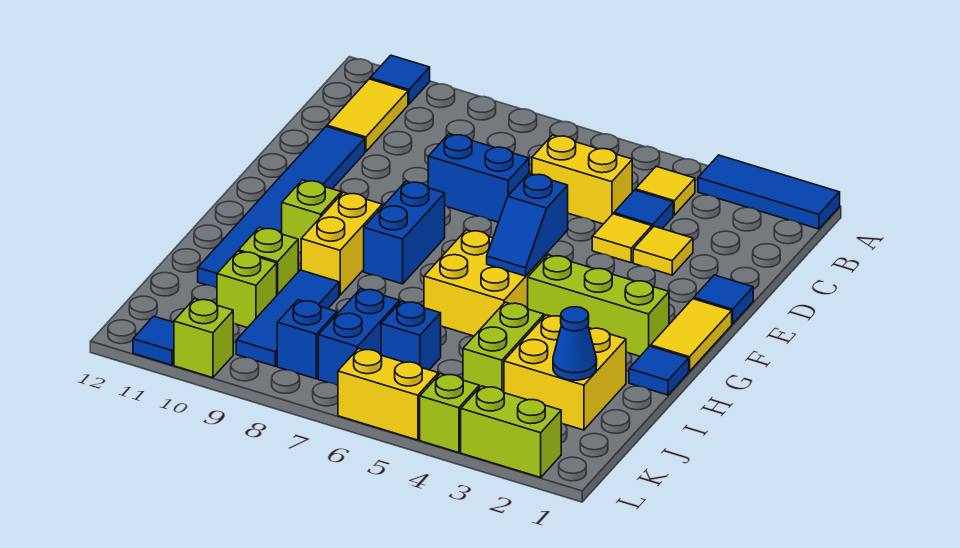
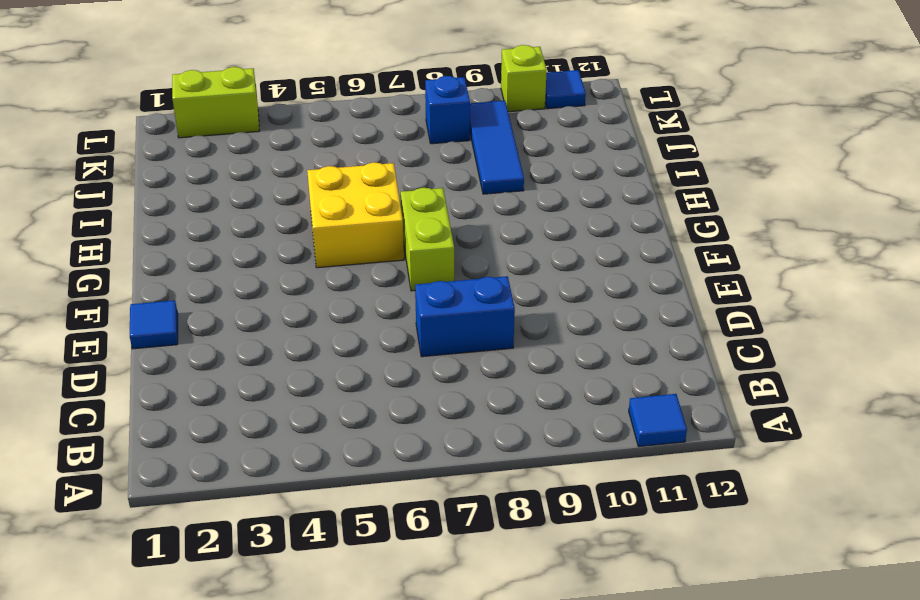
lime 1x2 brick [401,188,454,291] -> lime 1x2 brick moved to [463,302,544,392]
none -> blue 1x3 tile [698,155,840,229]
none -> yellow 1x1 tile [635,166,695,215]
none -> yellow 1x2 tile [327,79,408,152]
none -> blue 1x1 tile [614,190,673,229]

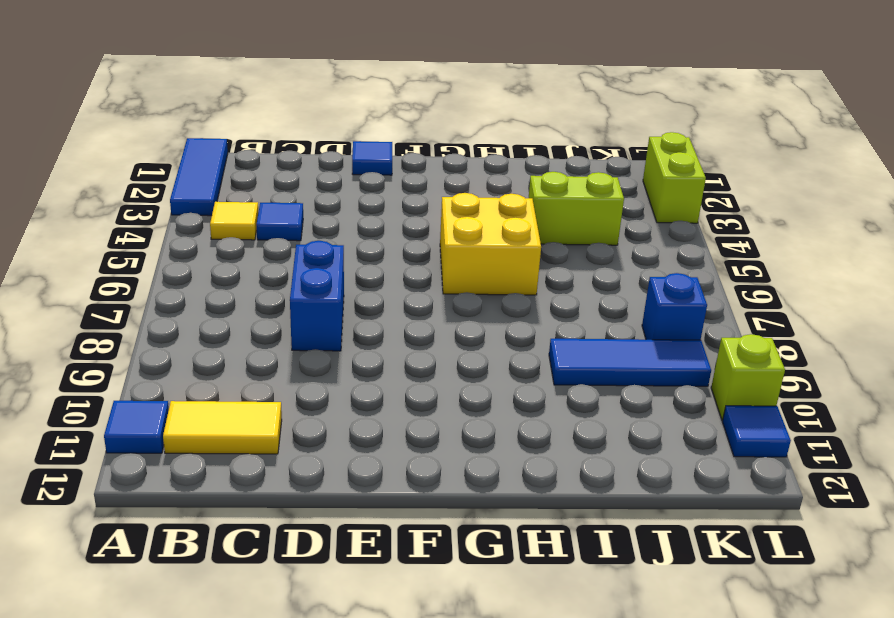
none -> yellow 1x2 brick [532,135,632,224]
none -> yellow 1x1 tile [633,226,693,275]
none -> yellow 1x1 tile [592,214,652,263]
none -> blue 1x6 tile [198,127,365,288]

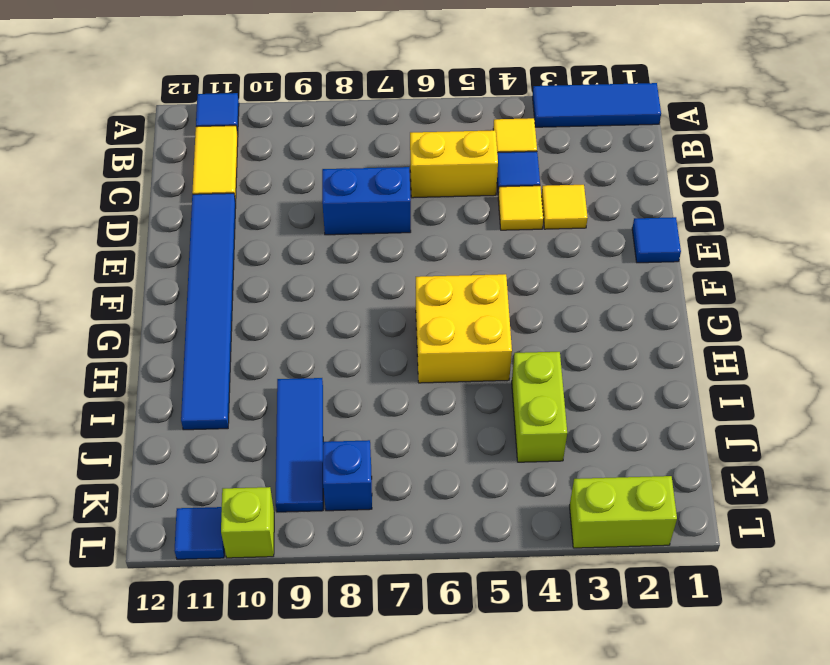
none -> yellow 1x2 tile [651,299,732,371]
none -> blue 1x2 brick [364,181,445,284]
none -> lime 1x3 brick [528,255,669,356]
none -> yellow 1x2 brick [301,192,382,295]

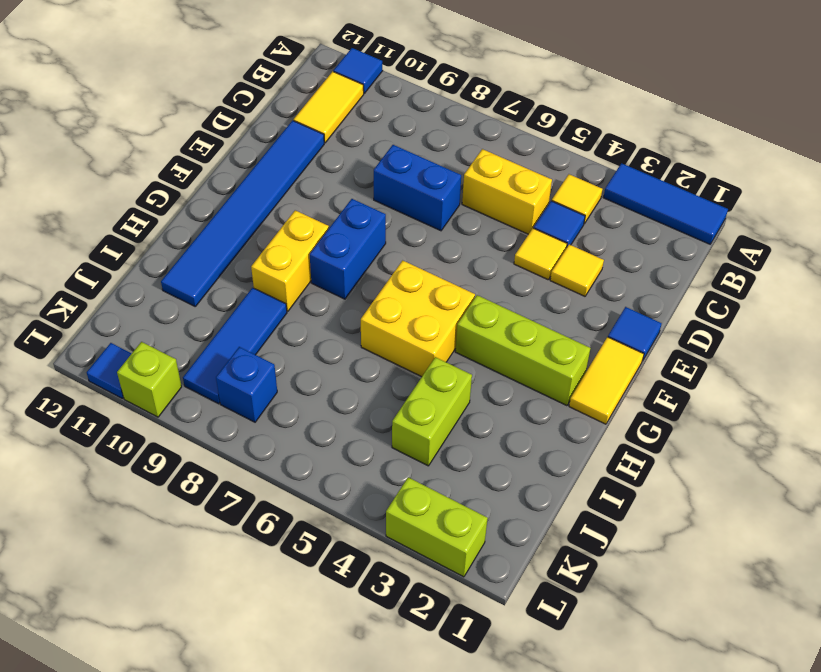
none -> lime 1x1 brick [282,180,341,253]
none -> blue 1x1 tile [629,346,689,395]
none -> yellow 2x2 brick [504,315,626,430]
none -> lime 1x1 brick [239,227,298,295]

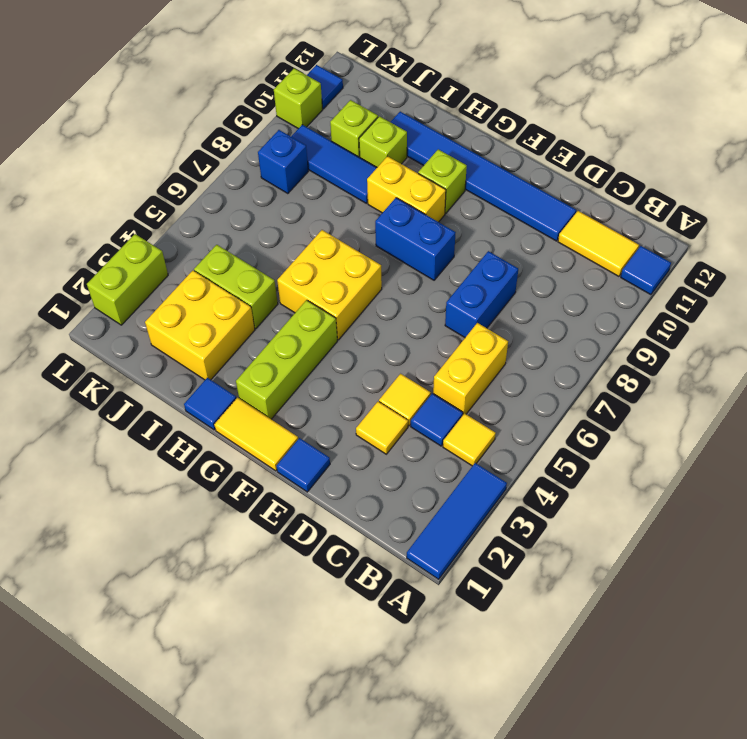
none -> blue 1x1 brick [381,301,441,370]
none -> blue 1x2 brick [318,289,400,386]
none -> lime 1x1 brick [420,374,479,453]
none -> yellow 1x2 brick [338,349,438,440]

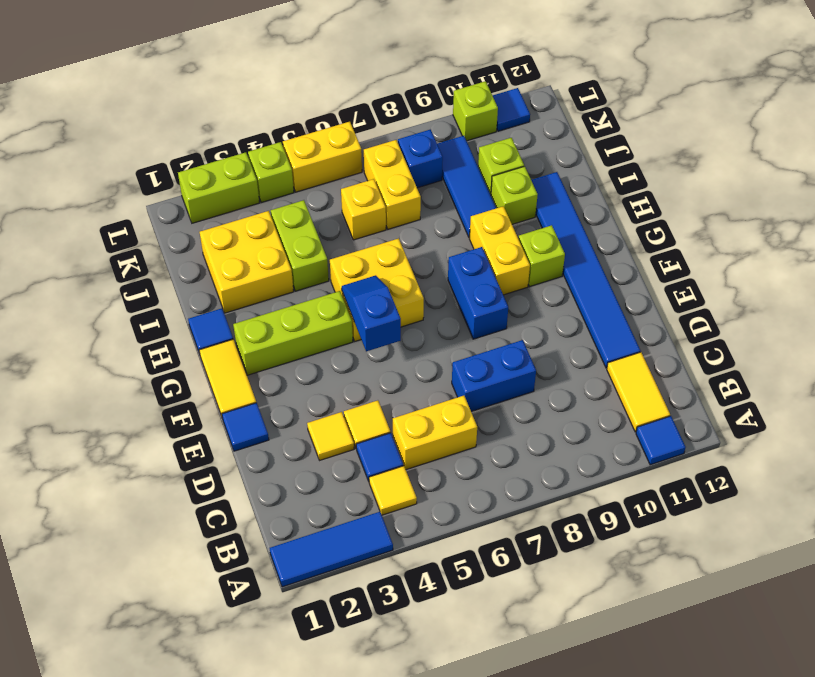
yellow 1x1 brick [341,179,386,240] -> blue 1x1 brick [381,301,441,370]
yellow 1x2 brick [364,140,421,229] -> blue 1x2 brick [318,289,400,386]
none -> blue 1x1 cone [553,307,597,380]

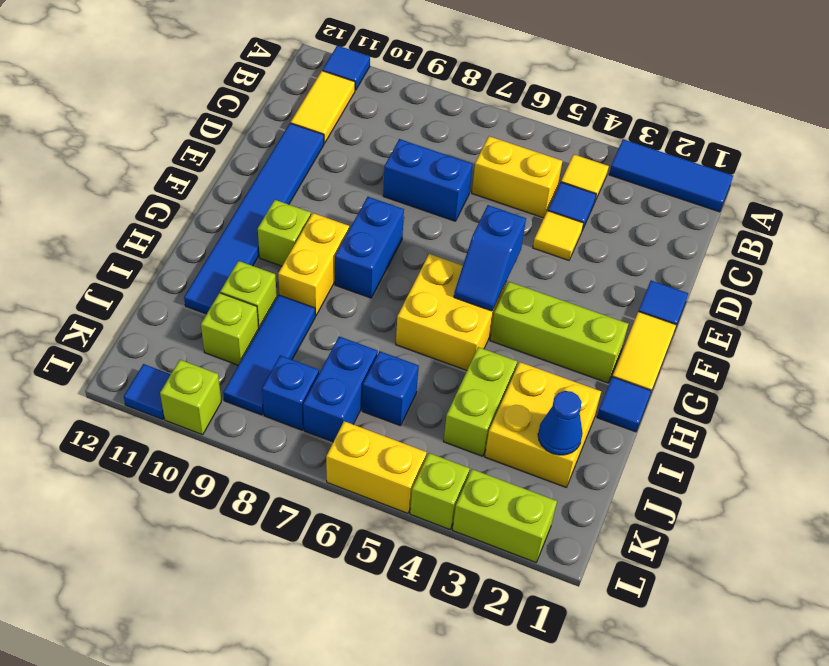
none -> yellow 1x1 tile [633,226,693,275]

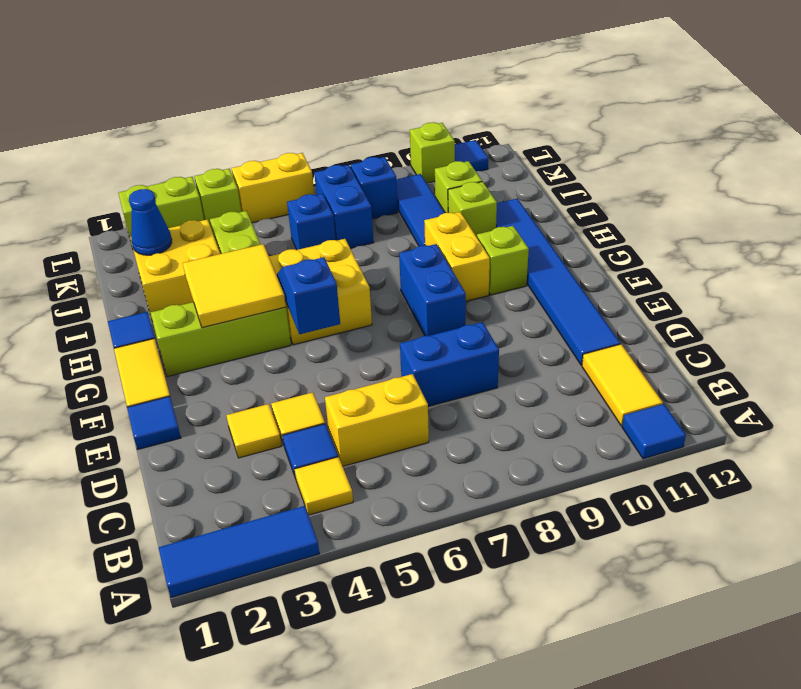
yellow 2x2 tile [183,244,286,328] -> none

